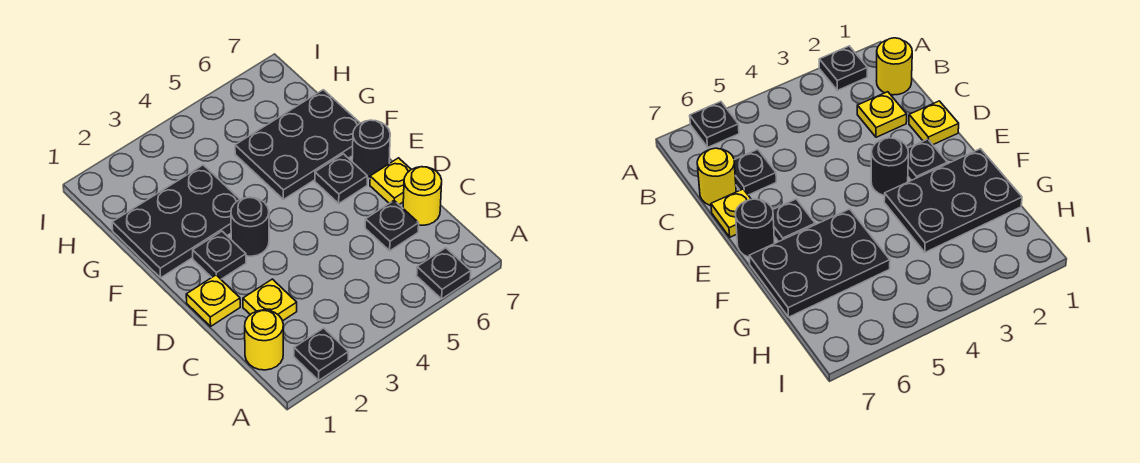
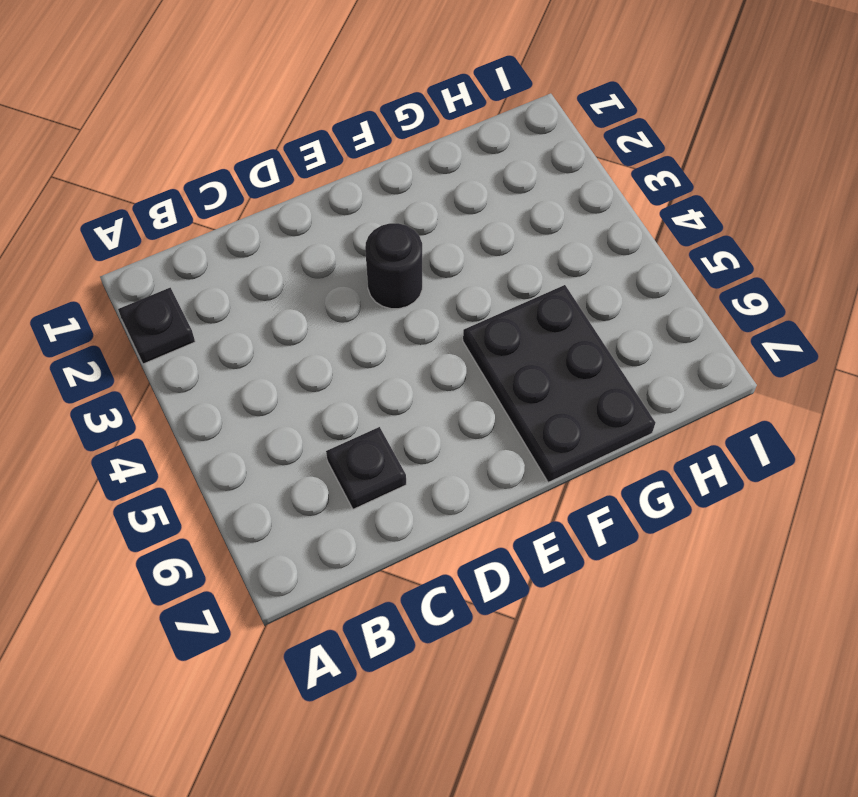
none -> black 1x1 plate [417,248,471,299]
none -> yellow 1x1 round brick [245,310,283,370]
none -> yellow 1x1 plate [243,279,297,321]

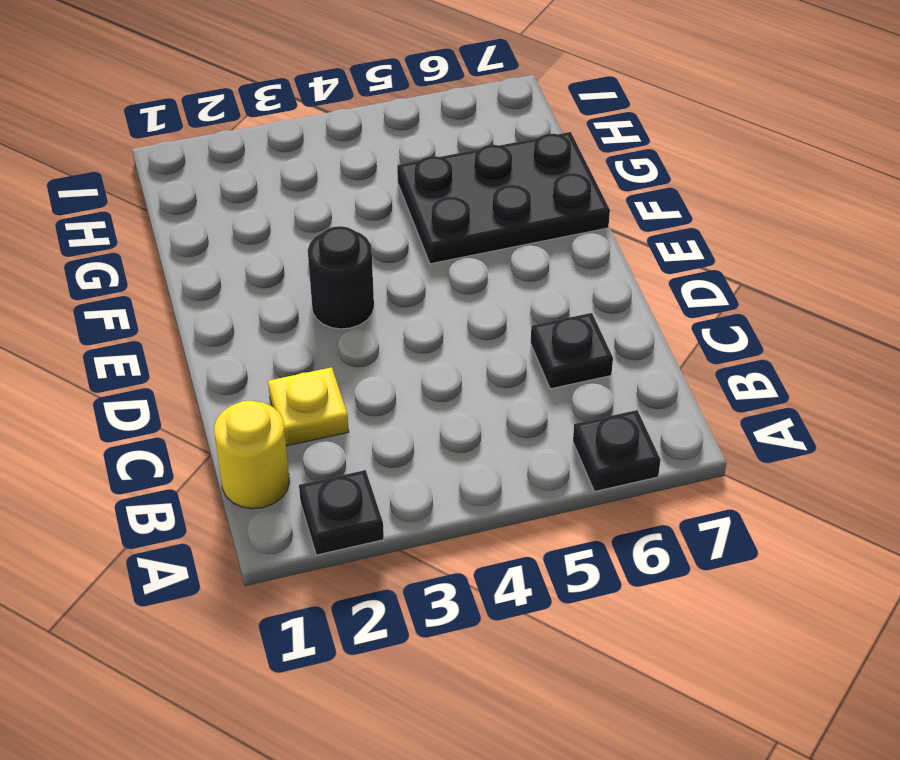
none -> yellow 1x1 round brick [403,167,442,225]
none -> yellow 1x1 plate [186,275,240,326]
none -> yellow 1x1 plate [370,158,411,204]

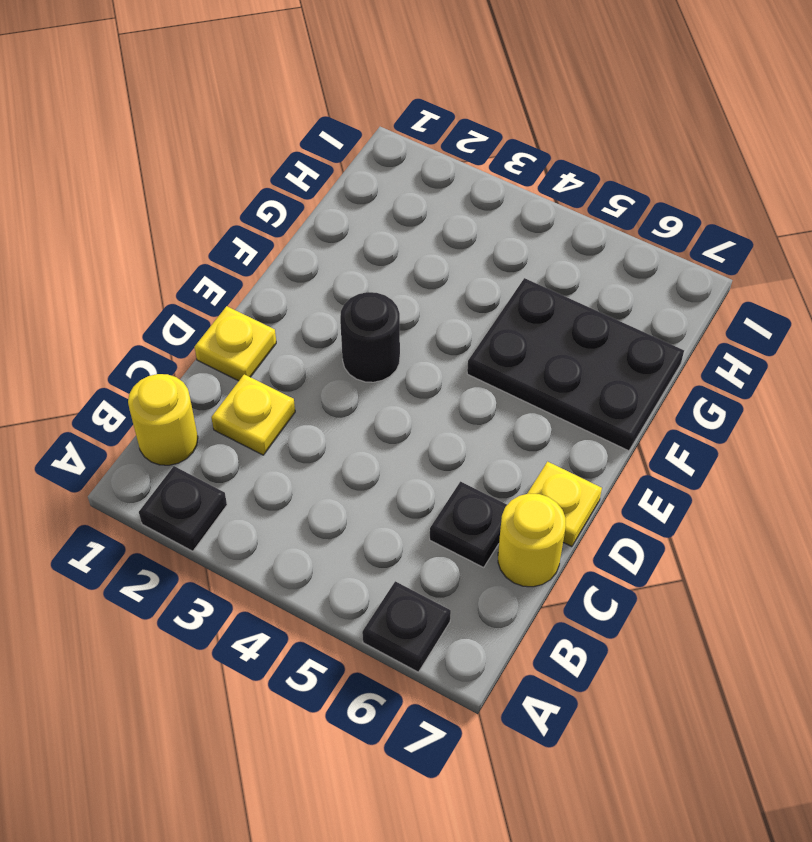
none -> black 1x1 plate [193,231,246,279]
none -> black 1x1 plate [315,154,367,203]
none -> black 1x1 round brick [352,120,390,179]

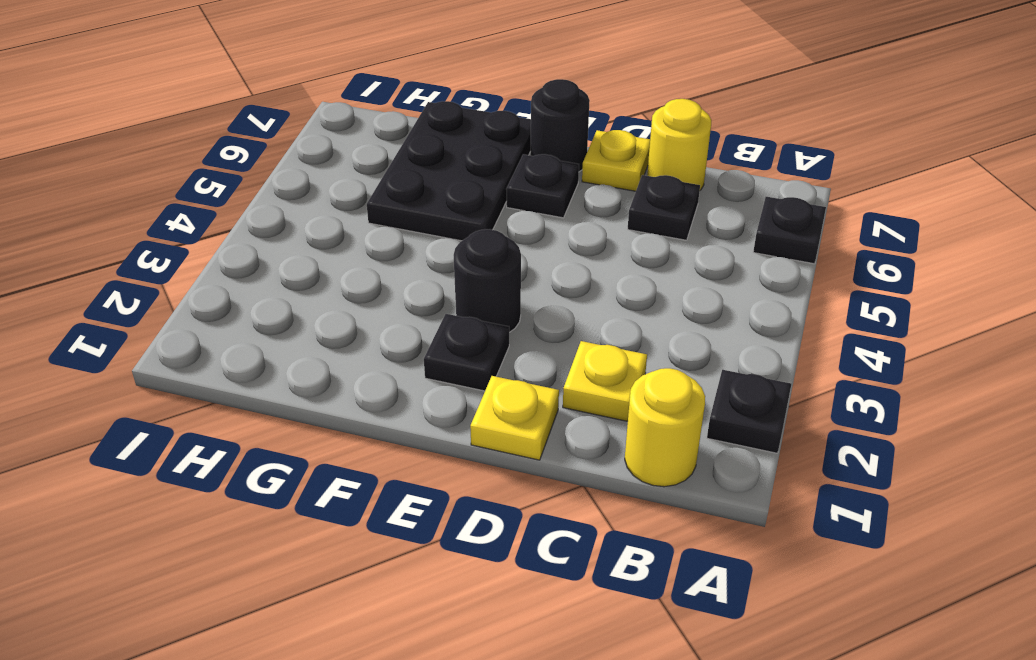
none -> black 2x3 plate [112,165,240,278]

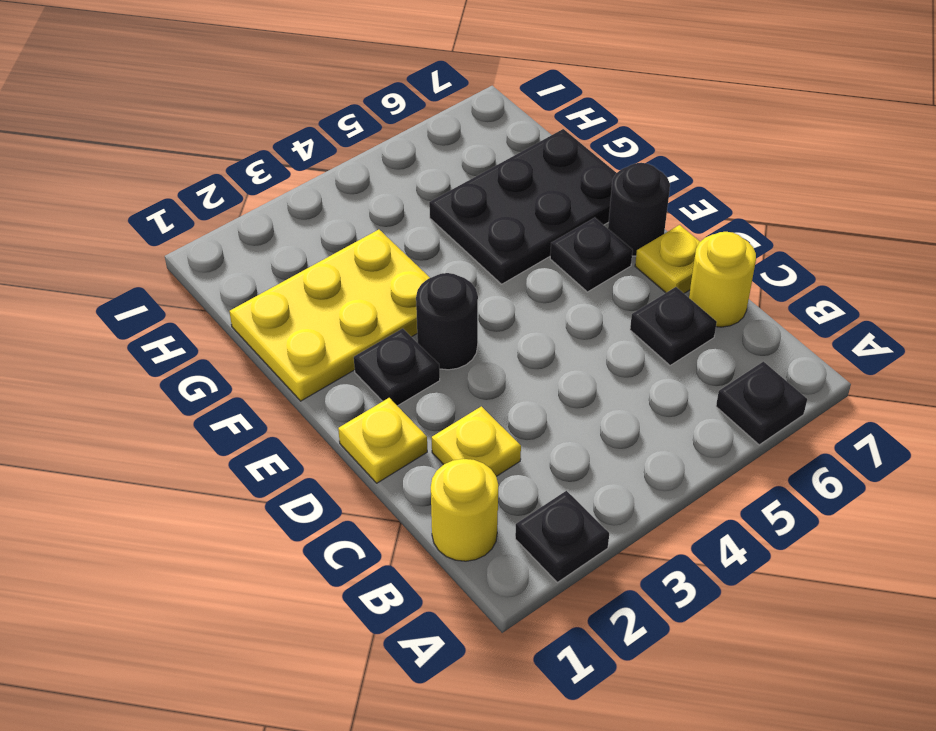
yellow 2x3 plate [229,230,430,401] -> black 2x3 plate [112,165,240,278]

